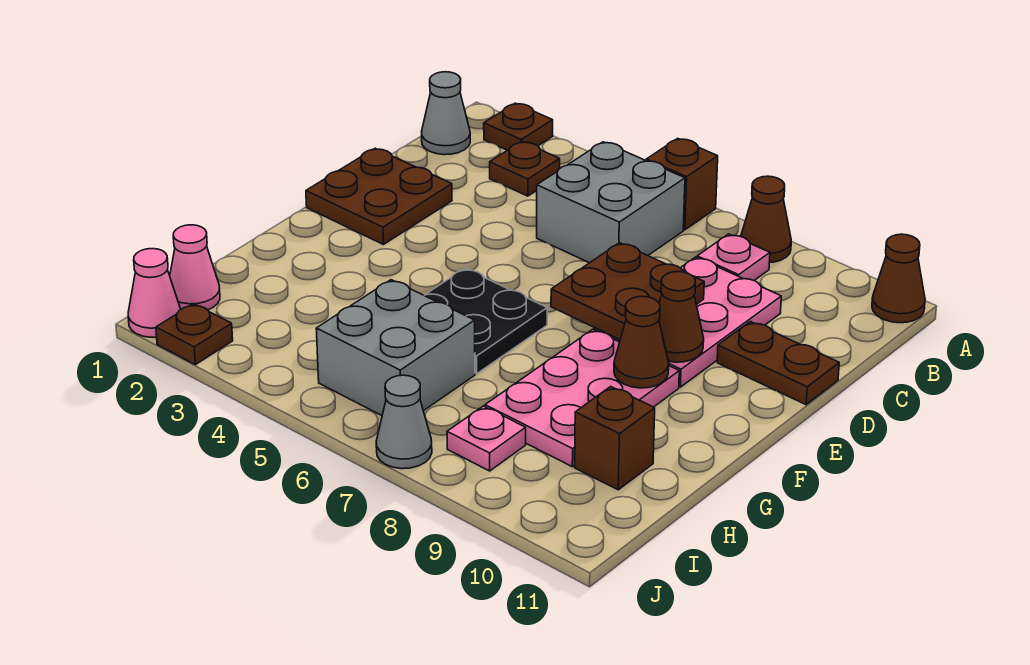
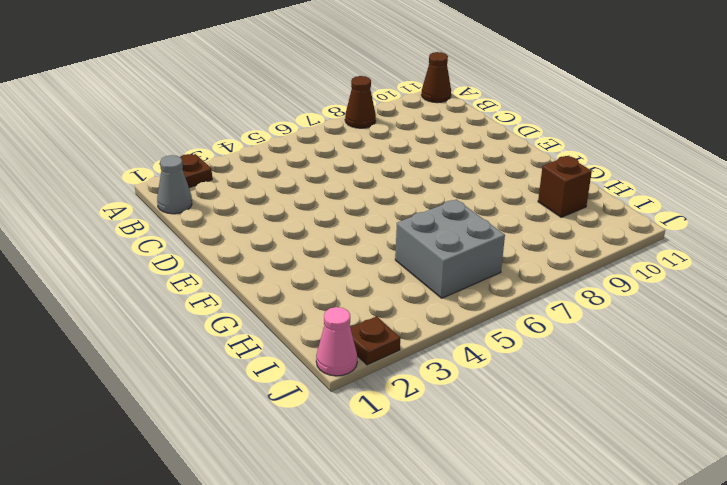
none -> brown 1x1 brick [646,138,718,230]
none -> brown 1x1 plate [490,142,560,196]
none -> grey 2x2 brick [537,142,685,263]

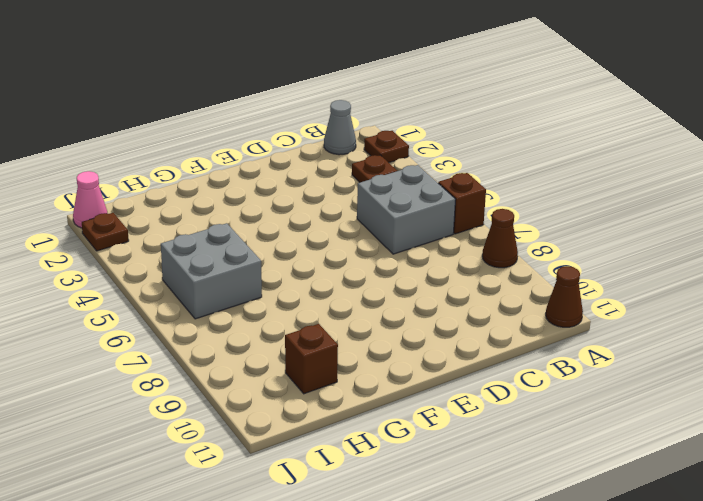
none -> pink 1x1 plate [697,234,770,280]
none -> pink 2x3 plate [594,257,781,387]
none -> brown 2x2 plate [306,148,452,244]

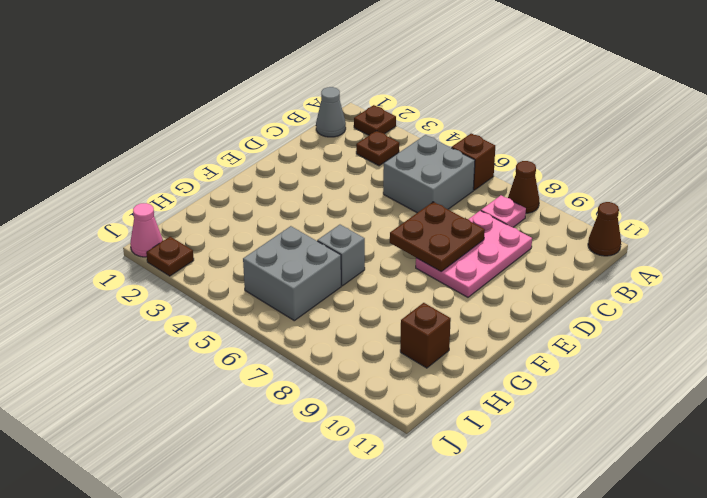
grey 1x1 brick [317,225,365,286] -> black 2x2 plate [424,269,547,374]
none -> brown 2x2 plate [306,148,452,244]
none -> brown 1x2 plate [717,321,839,405]
none -> pink 2x3 plate [485,329,679,467]

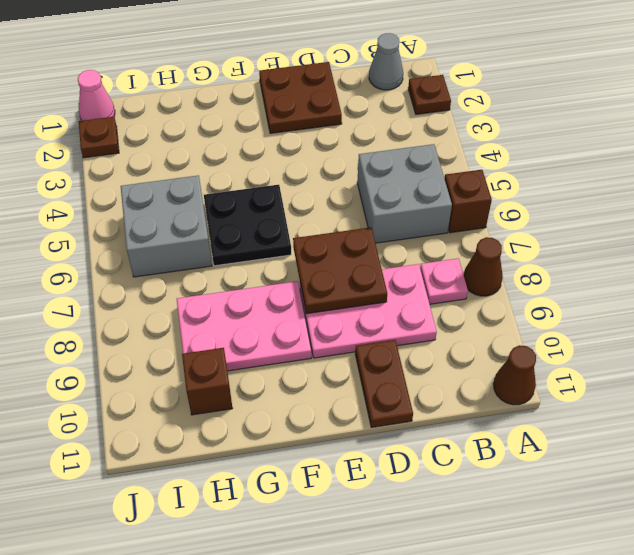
none -> brown 1x1 plate [490,142,560,196]
none -> pink 1x1 cone [170,225,220,310]
none -> pink 1x1 plate [447,406,526,471]

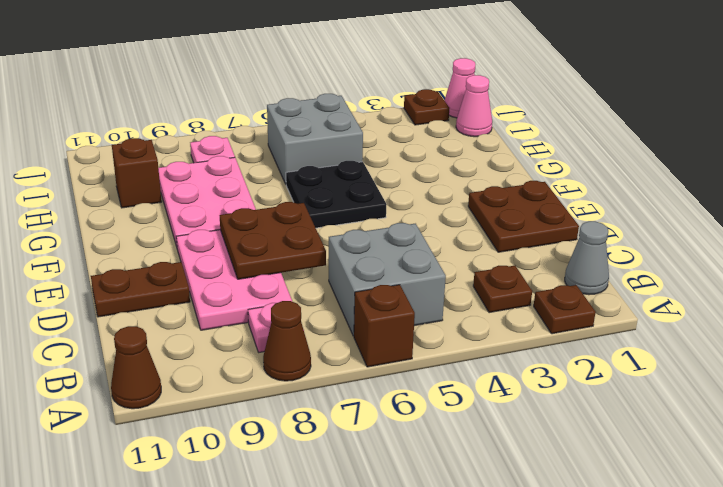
none -> grey 1x1 cone [376,375,432,469]
none -> brown 1x1 cone [659,272,704,362]
none -> brown 1x1 cone [614,296,669,388]

